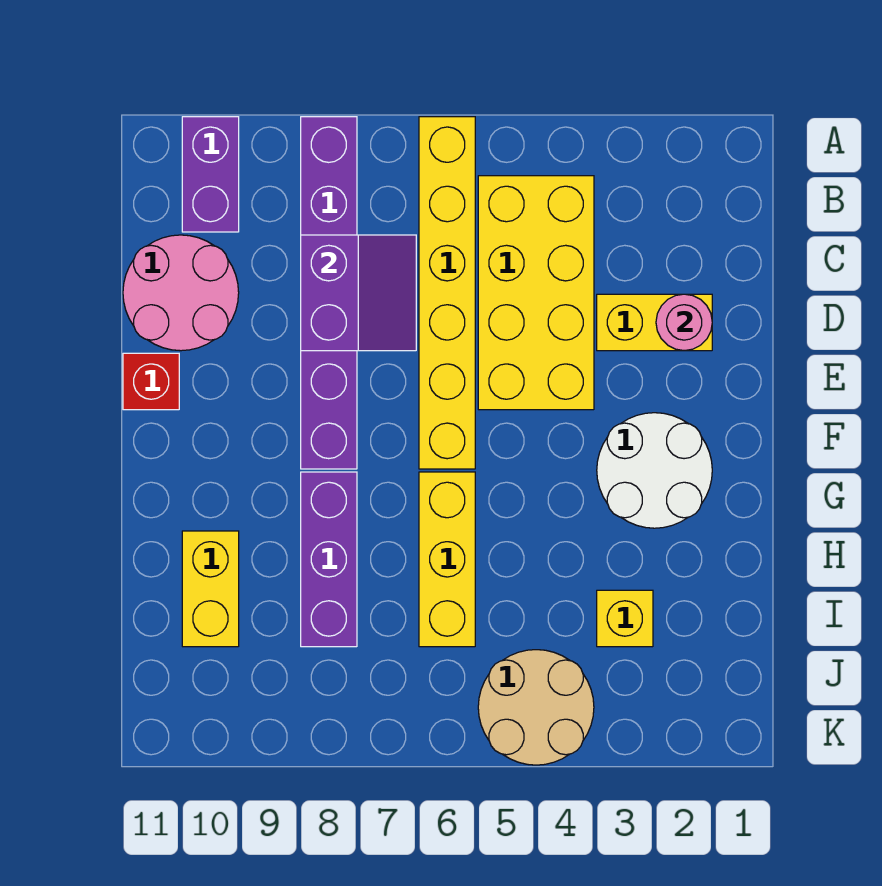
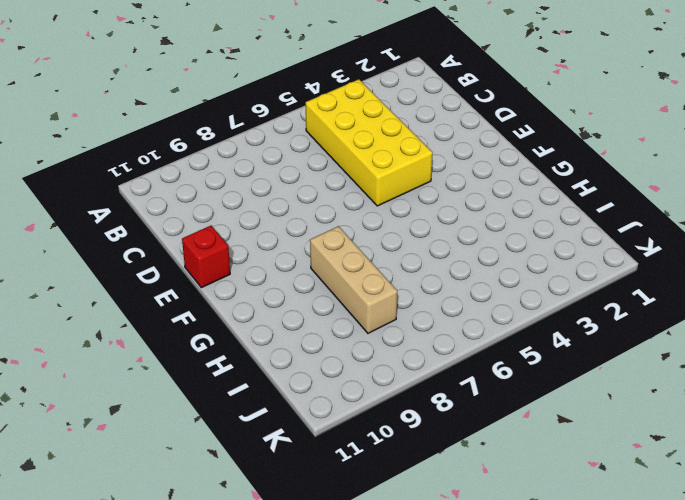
tan 1x3 brick [310,226,397,333] -> purple 1x3 brick [301,472,357,647]
none -> yellow 1x6 brick [419,117,475,469]
none -> purple 1x6 brick [301,117,357,469]
none -> purple 1x2 brick [182,117,239,232]

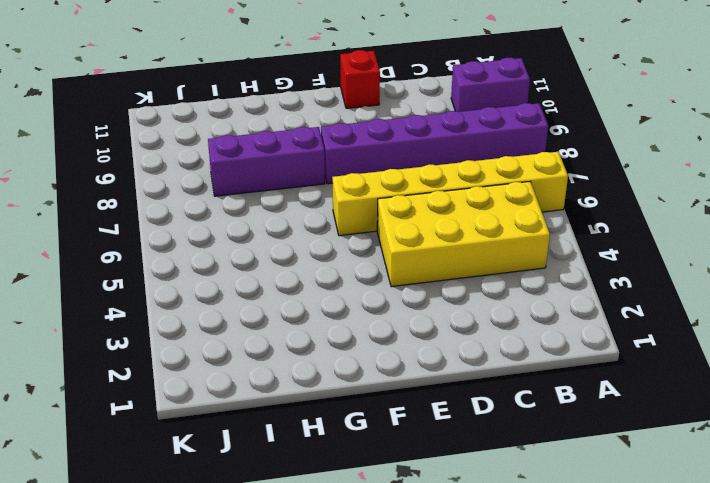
none -> pink 2x2 round brick [123,235,239,351]
none -> yellow 1x2 brick [597,294,712,351]
none -> white 2x2 round brick [597,413,712,528]

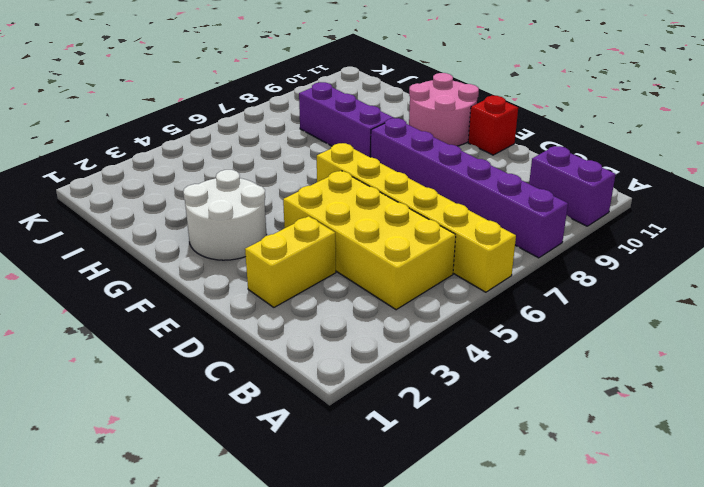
pink 2x2 round brick [409,73,479,146] -> pink 2x2 round brick moved to [123,235,239,351]
none -> yellow 1x3 brick [419,472,475,647]
none -> yellow 1x2 brick [182,531,239,647]
none -> yellow 1x1 brick [597,590,653,647]

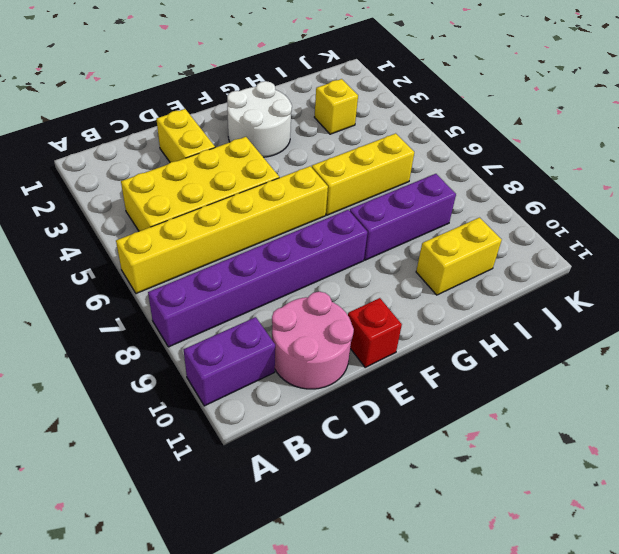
none -> tan 2x2 round brick [478,650,594,765]
none -> purple 2x2 slope [301,235,416,351]
none -> pink 1x1 round brick [656,294,712,351]

